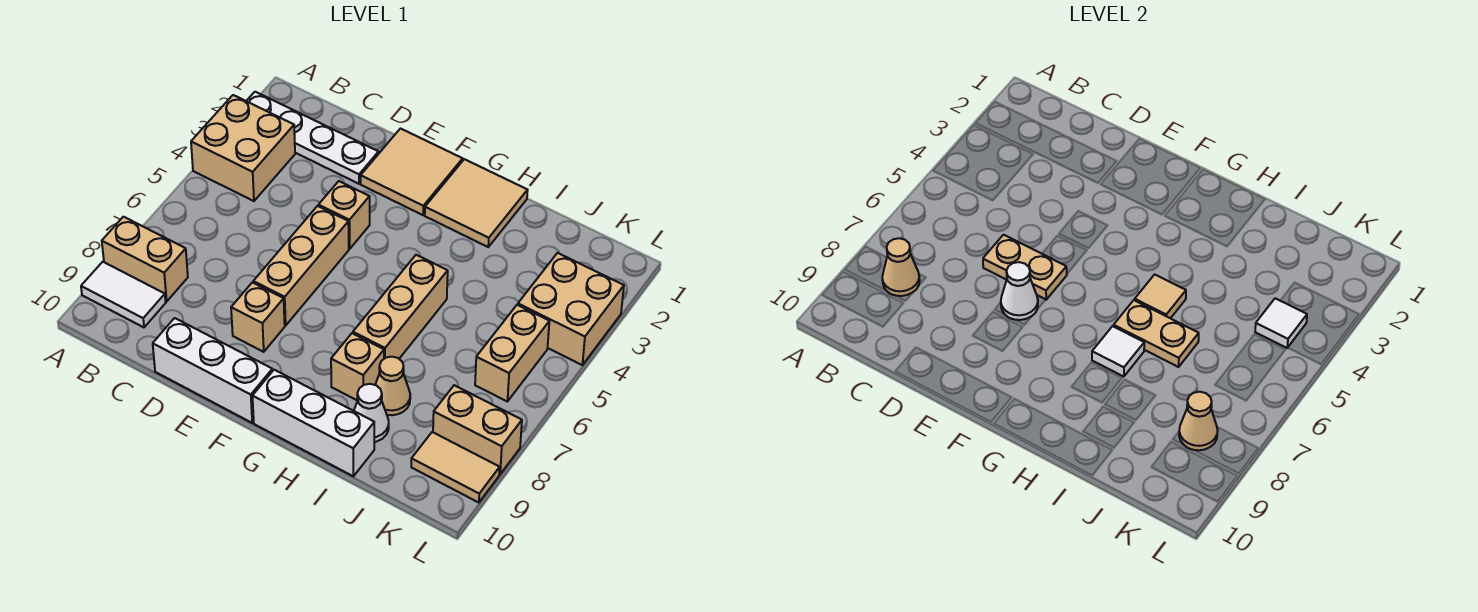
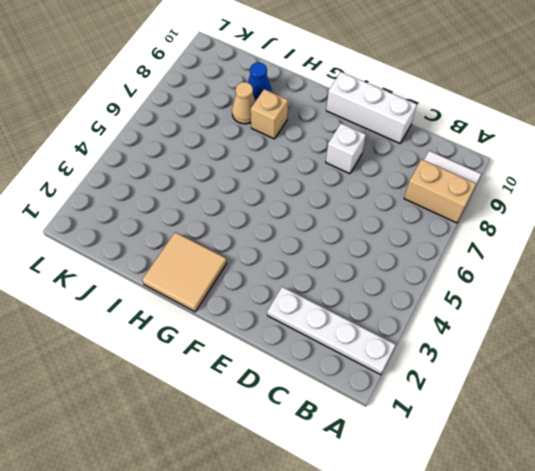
white 1x1 brick [326,123,366,174] -> tan 1x1 brick [231,282,285,352]
blue 1x1 cone [248,62,272,101] -> white 1x1 cone [354,384,389,442]
none -> tan 2x2 brick [191,95,295,201]
none -> tan 2x2 tile [361,129,463,215]
none -> tan 1x1 brick [319,181,370,249]

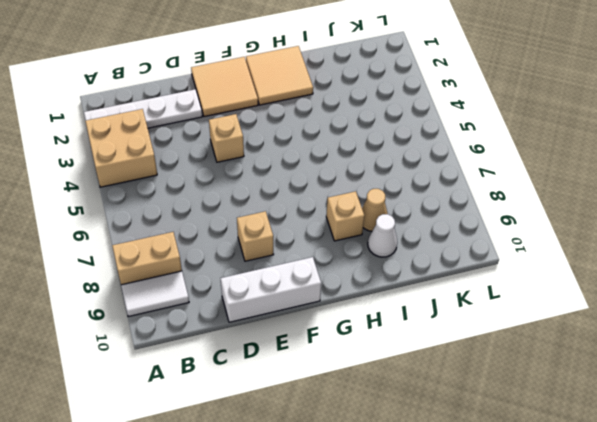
none -> tan 1x3 brick [253,206,349,326]
none -> white 1x3 brick [253,370,374,476]
none -> tan 1x3 brick [353,255,448,359]

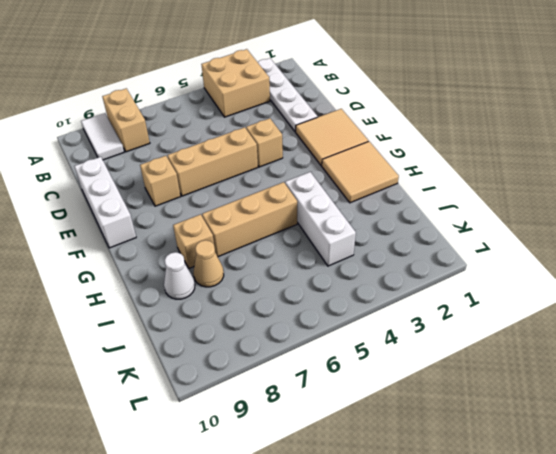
white 1x3 brick [285,172,356,266] -> white 1x3 brick moved to [253,370,374,476]
none -> tan 2x2 brick [518,253,624,365]
none -> tan 1x2 brick [475,305,549,401]
none -> tan 1x2 brick [433,385,522,474]

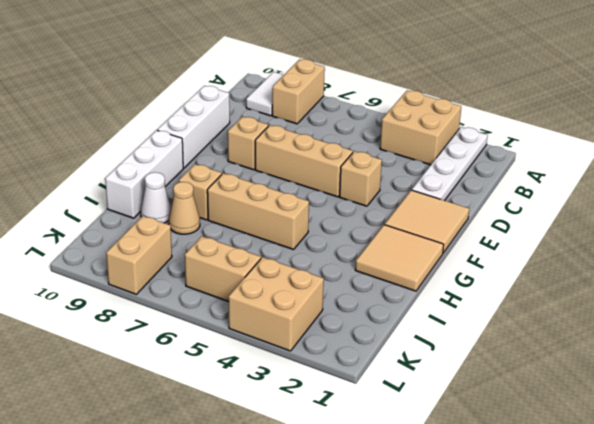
none -> tan 1x2 tile [411,432,500,503]
none -> tan 1x1 cone [882,238,920,296]
none -> tan 1x2 plate [983,235,1067,300]

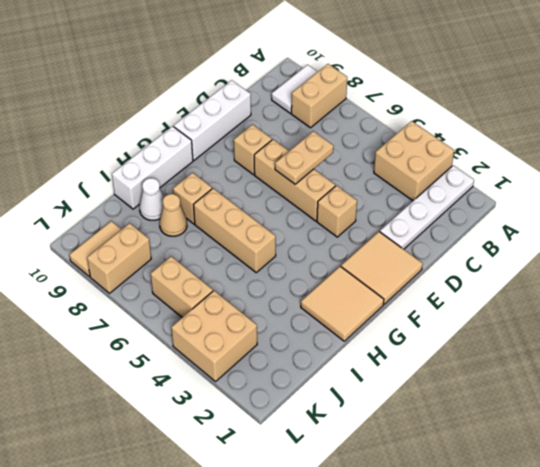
none -> tan 1x1 cone [882,238,920,296]
none -> white 1x1 cone [1001,262,1038,320]
none -> tan 1x1 tile [1135,274,1186,318]

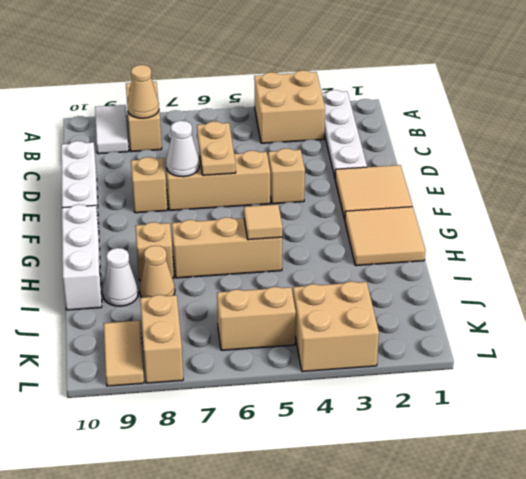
none -> tan 1x2 plate [1114,300,1199,367]
none -> white 1x1 tile [1092,326,1144,377]
none -> white 1x1 tile [1255,298,1307,348]

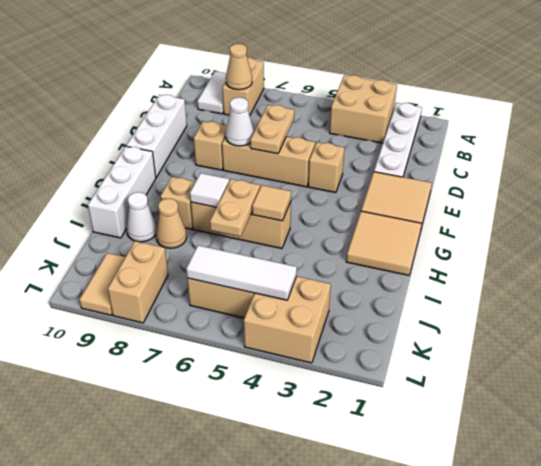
white 1x3 tile [186,245,297,300] -> white 1x1 tile [1255,298,1307,348]
none -> tan 1x1 cone [1179,392,1218,450]

